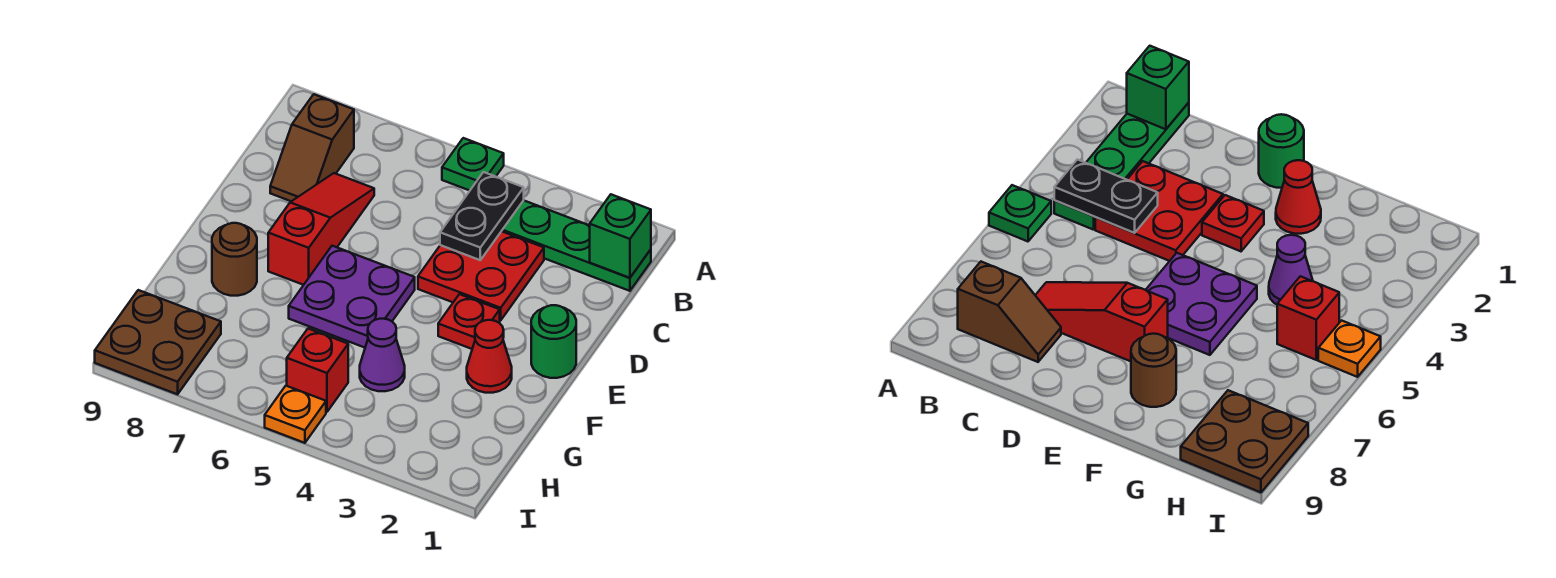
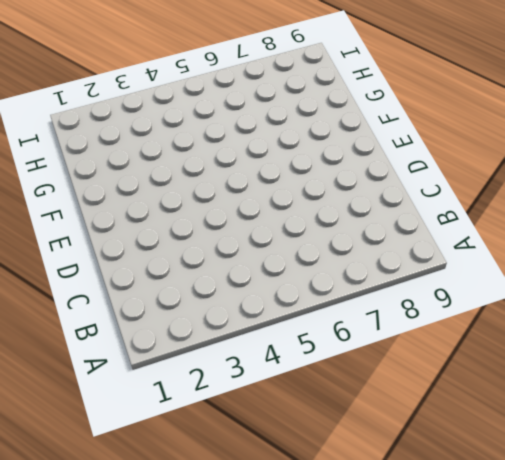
none -> green 1x1 plate [442,138,504,191]
none -> green 1x4 plate [502,200,651,291]
none -> brown 1x2 slope [270,94,354,201]

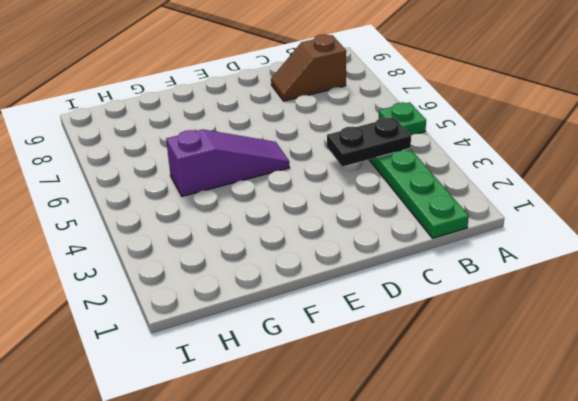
purple 1x3 slope [166,129,290,196] -> purple 2x2 plate [289,246,415,348]
none -> red 2x2 plate [418,231,544,320]
none -> red 1x3 slope [268,173,374,285]
none -> green 1x1 round brick [531,305,576,378]

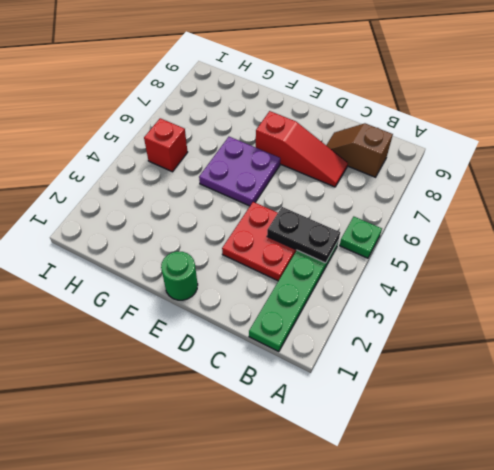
none -> red 1x1 plate [438,294,500,349]
none -> red 1x1 cone [467,320,512,393]
none -> brown 1x1 round brick [212,223,257,296]

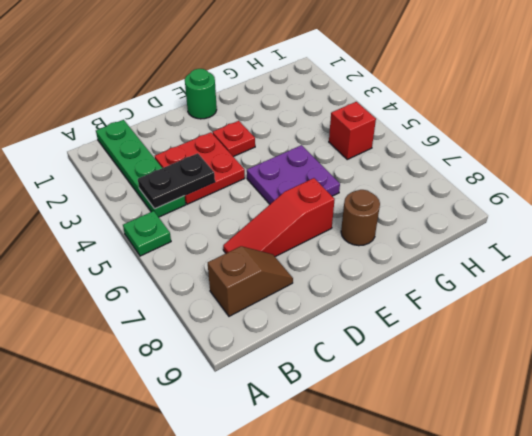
none -> red 1x1 cone [467,320,512,393]
none -> purple 1x1 cone [360,319,405,391]
none -> brown 2x2 plate [95,290,221,394]

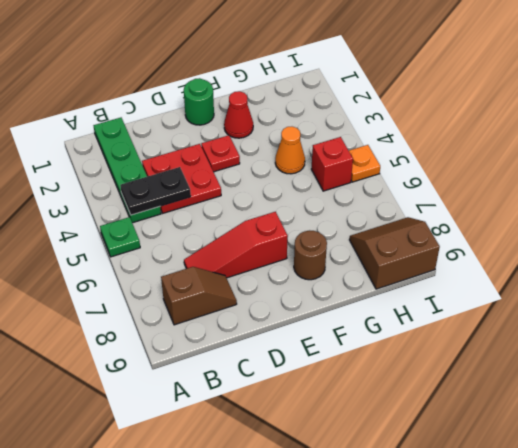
orange 1x1 cone [275,127,305,174] -> purple 1x1 cone [360,319,405,391]
brown 2x2 slope [350,217,440,289] -> brown 2x2 plate [95,290,221,394]
none -> purple 2x2 plate [289,246,415,348]
none -> green 1x1 brick [590,194,651,278]

